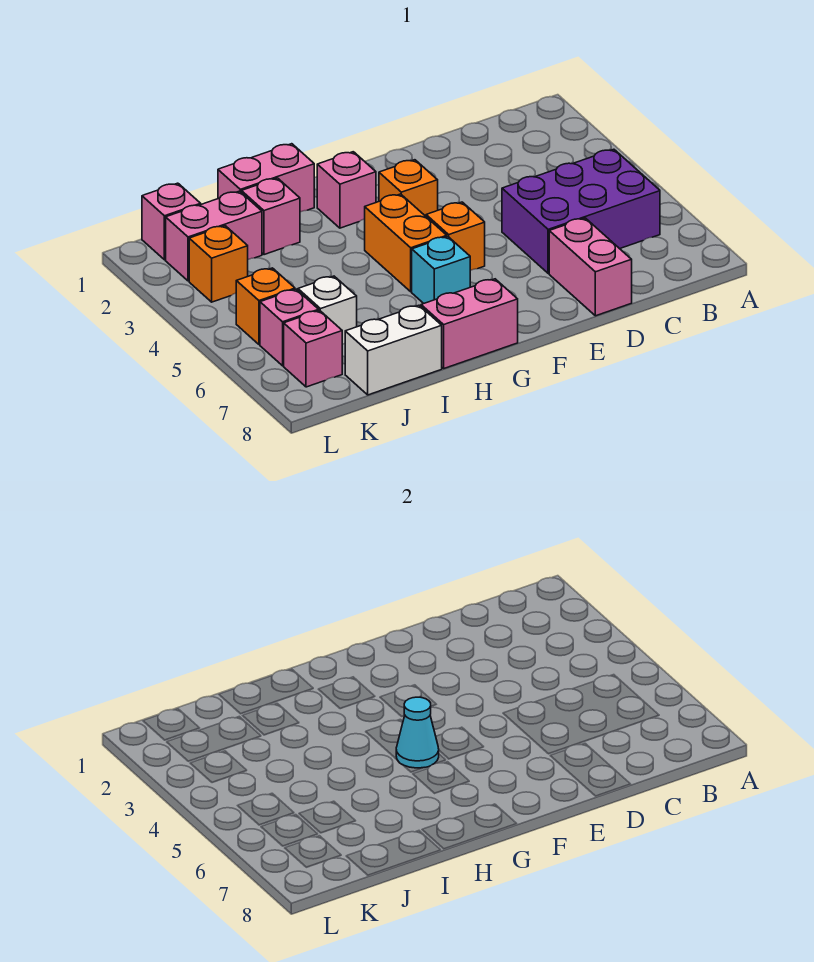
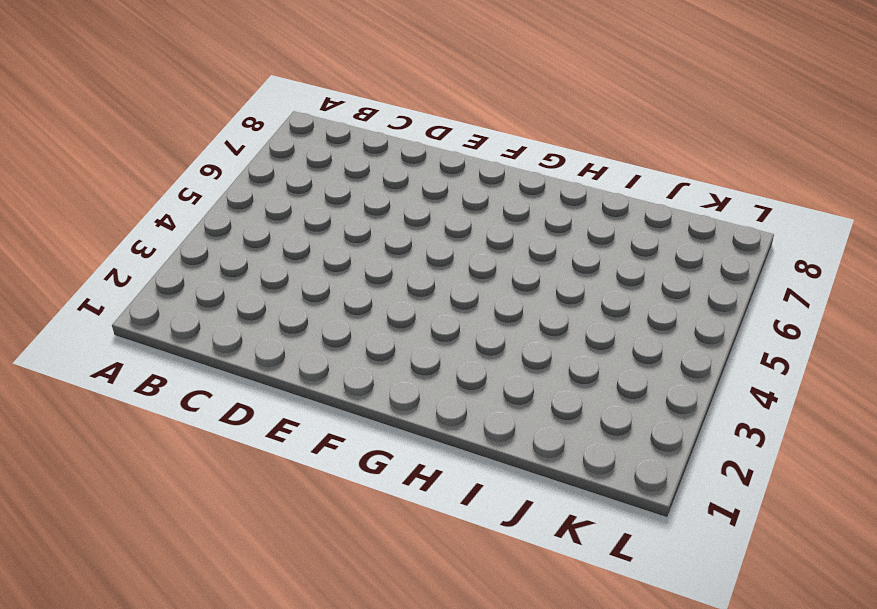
none -> purple 2x3 brick [502,149,660,273]
none -> pink 1x2 brick [549,218,632,316]
none -> orange 1x1 brick [379,160,438,216]

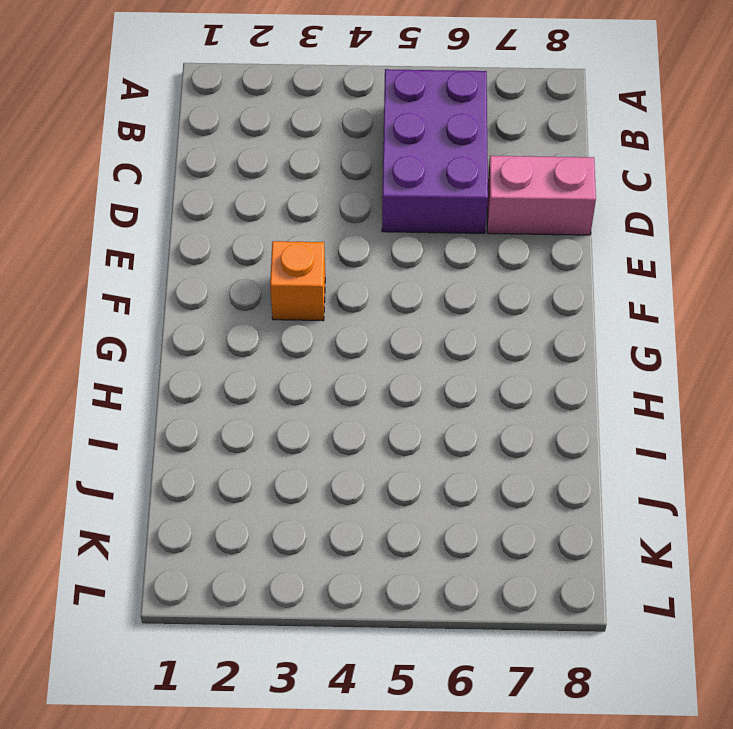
none -> orange 1x1 brick [426,202,485,270]
none -> pink 1x1 brick [317,152,376,228]
none -> orange 1x2 brick [365,194,447,292]

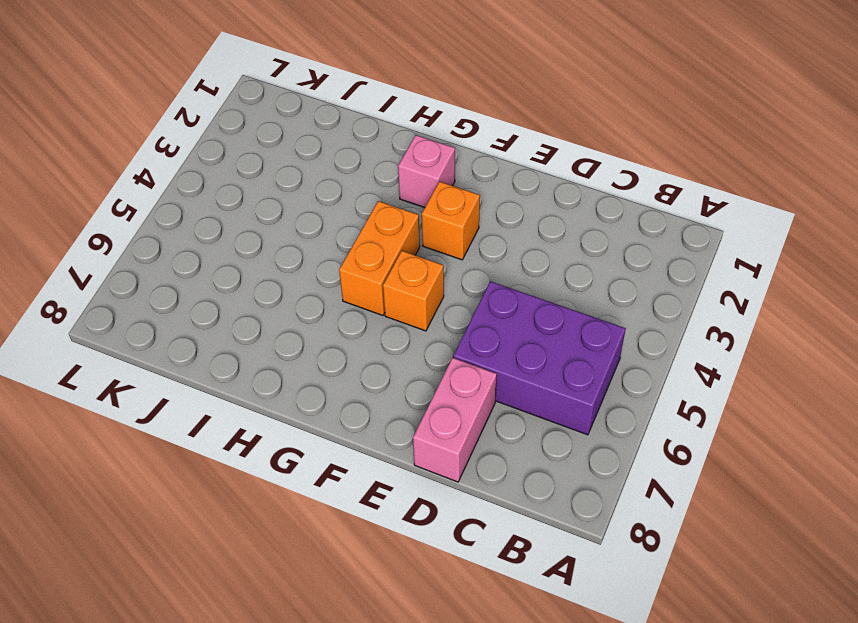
none -> cyan 1x1 brick [412,237,470,303]
none -> pink 1x2 brick [421,279,518,368]
none -> pink 1x2 brick [218,144,314,212]

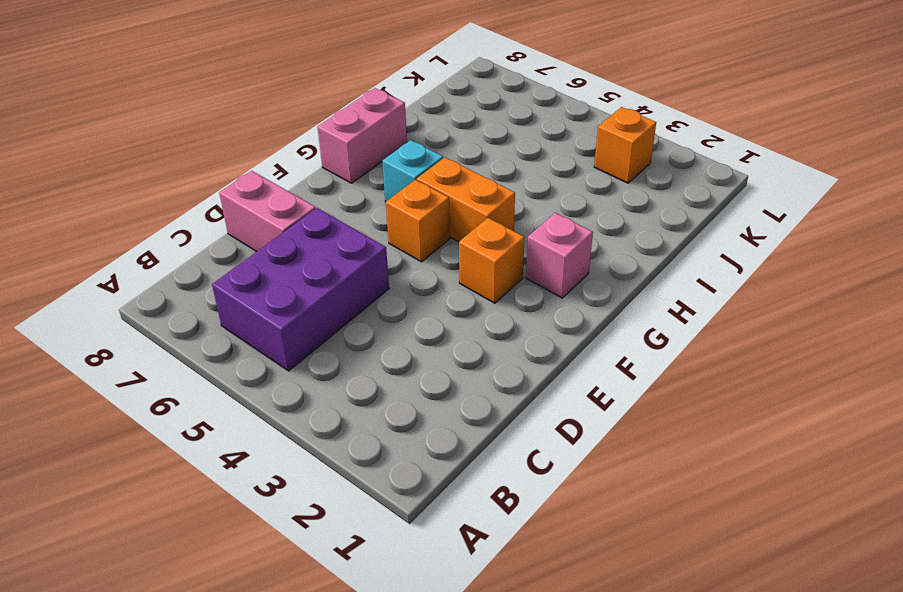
none -> pink 1x2 brick [218,144,314,212]
none -> pink 1x1 brick [241,178,300,255]
none -> white 1x2 brick [345,305,442,395]

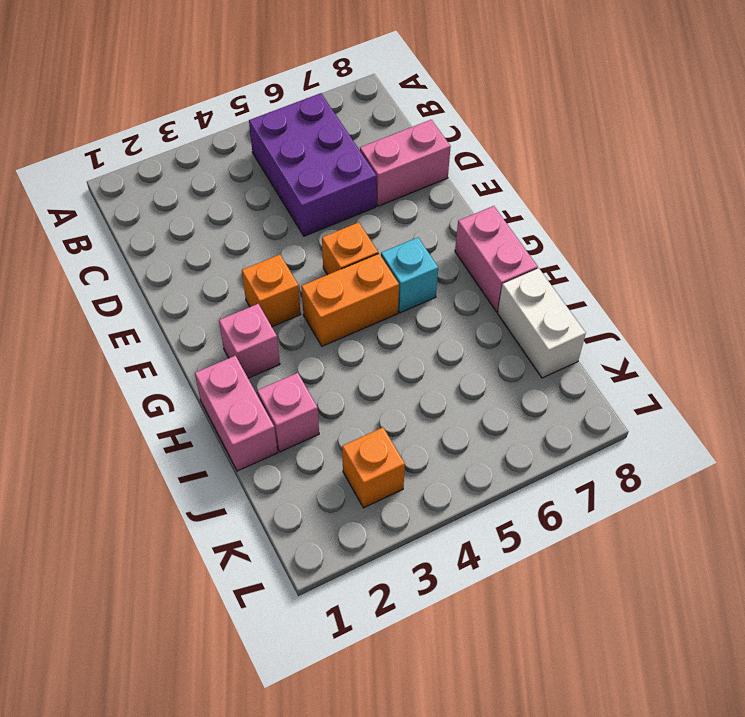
none -> pink 1x2 brick [166,191,262,281]
none -> white 1x1 brick [298,276,357,344]
none -> pink 1x1 brick [142,183,201,260]

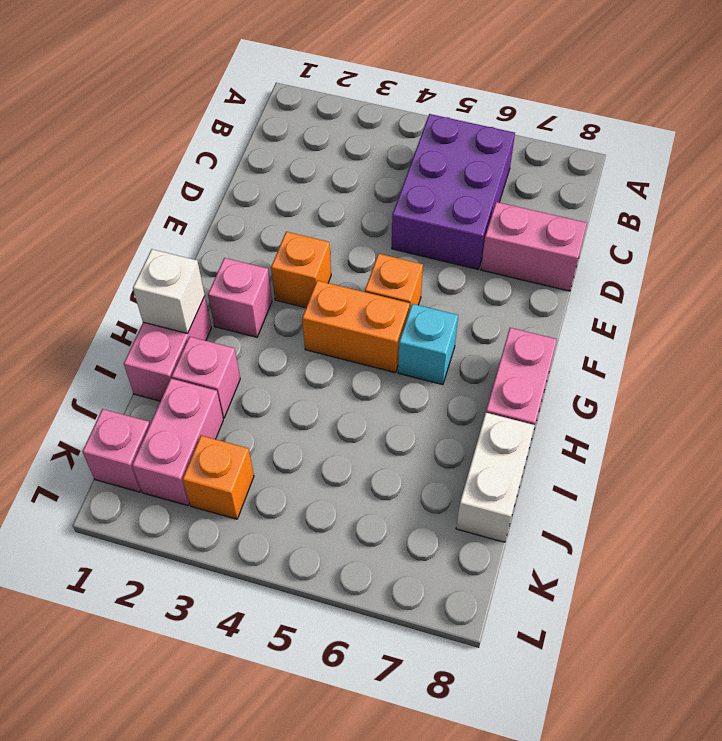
white 1x1 brick [133,249,205,334] -> white 1x1 brick moved to [298,276,357,344]
none -> orange 1x1 brick [236,268,295,345]
none -> pink 1x1 brick [260,289,319,366]
none -> pink 1x1 brick [284,310,342,387]

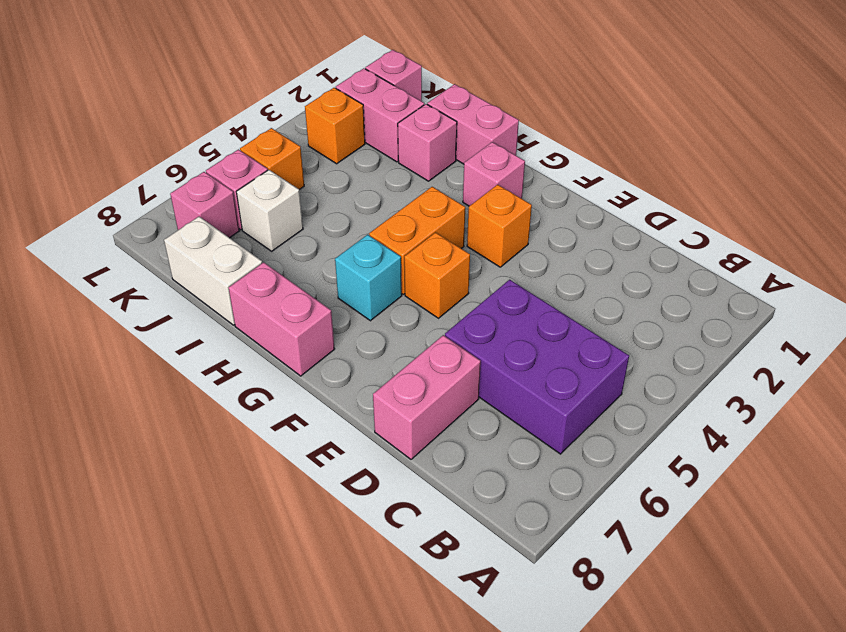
none -> cyan 1x1 cone [396,697,439,768]

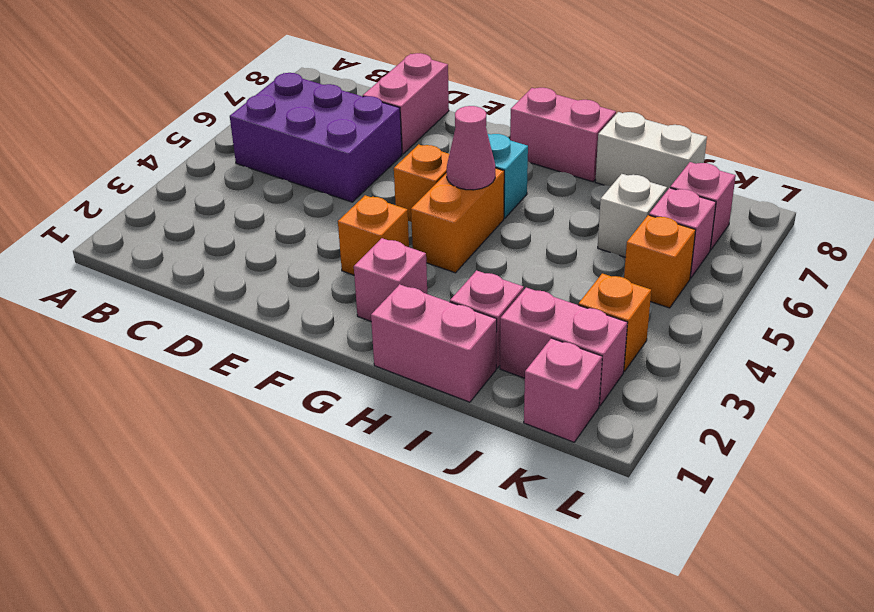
pink 1x1 cone [447,106,495,190] -> cyan 1x1 cone [396,697,439,768]

